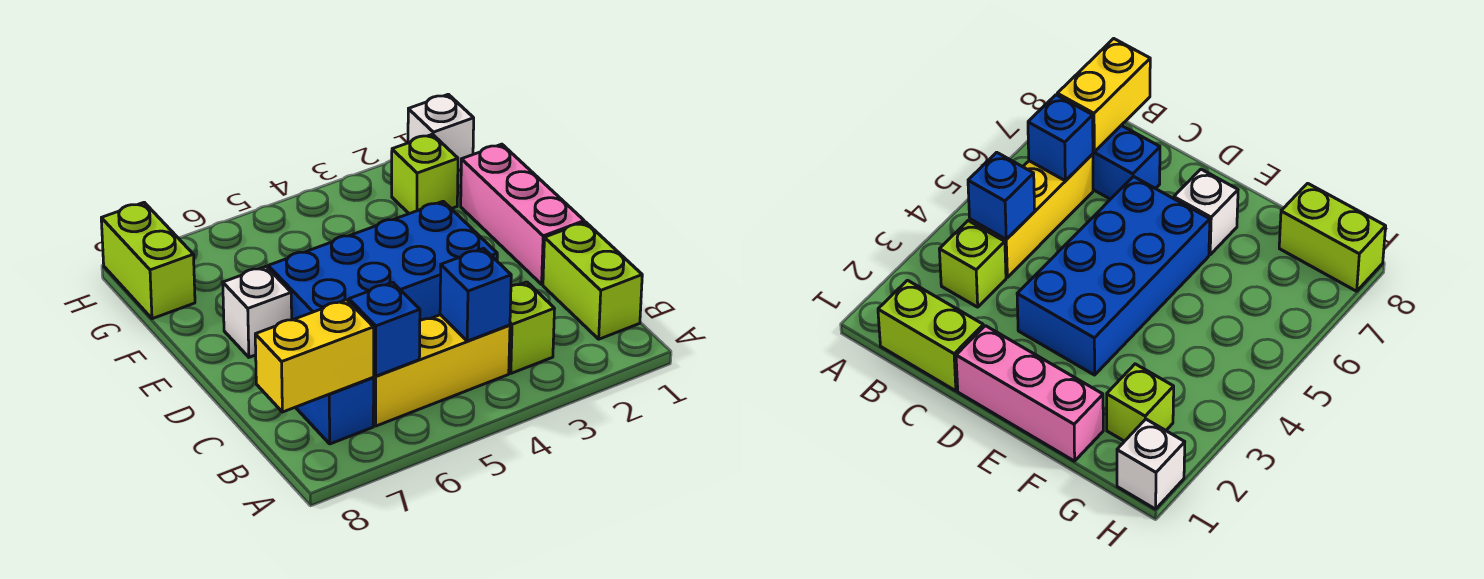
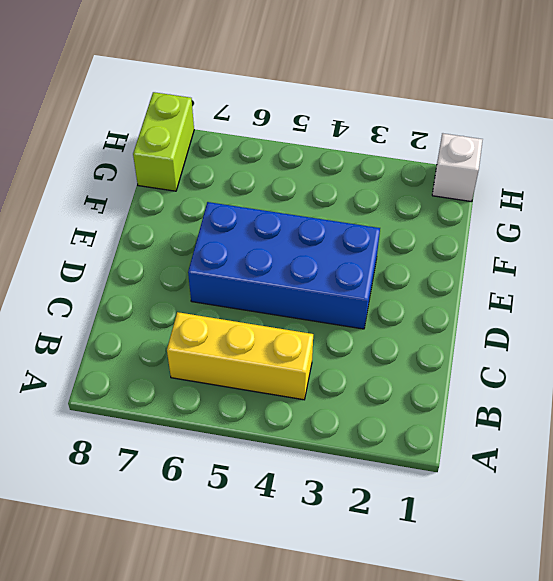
none -> lime 1x2 brick [543,222,642,339]
none -> lime 1x1 brick [509,282,555,373]
none -> blue 1x2 brick [295,378,374,444]

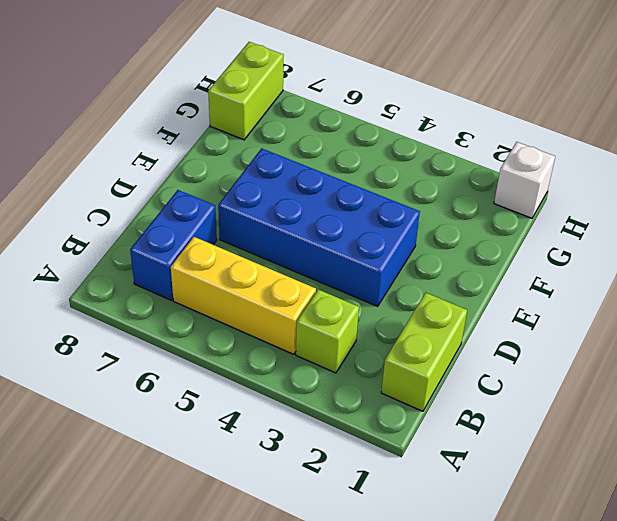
none -> pink 1x3 brick [461,144,584,284]
none -> white 1x1 brick [223,266,292,357]
none -> lime 1x1 brick [392,134,458,214]

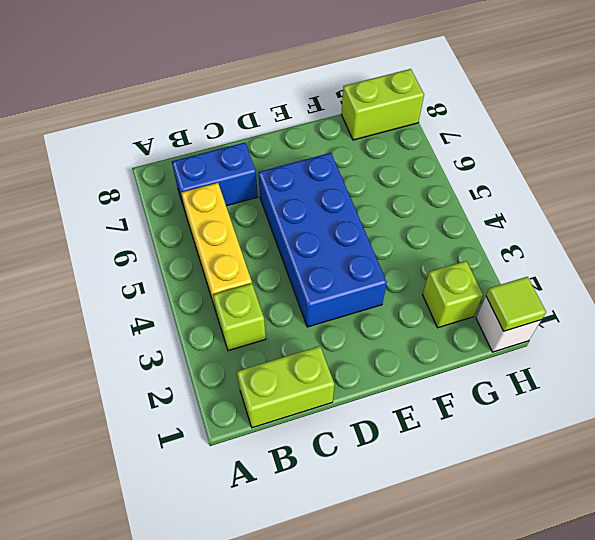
lime 1x1 tile [486,277,546,331] -> none
none -> pink 1x3 brick [461,144,584,284]
none -> white 1x1 brick [223,266,292,357]
none -> blue 1x1 brick [440,248,511,341]

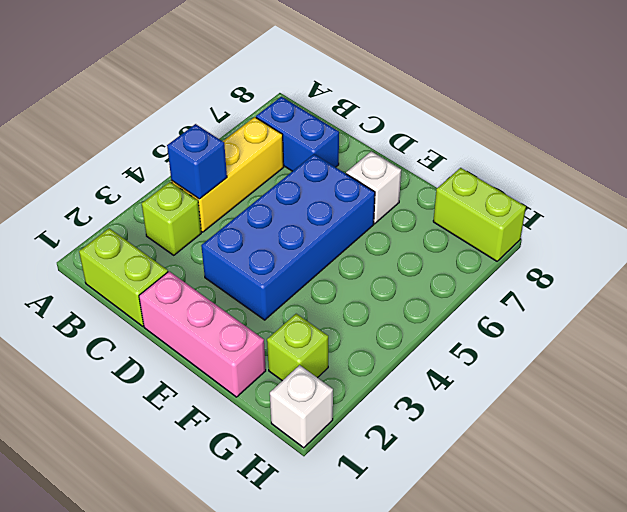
none -> blue 1x1 brick [349,282,420,376]
none -> yellow 1x2 brick [255,300,374,412]

